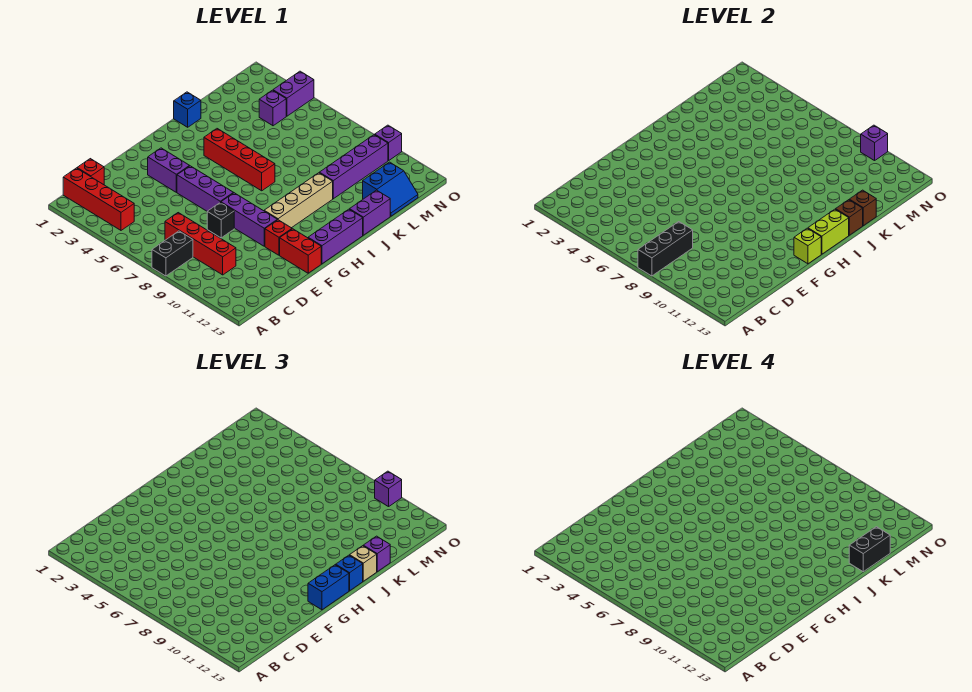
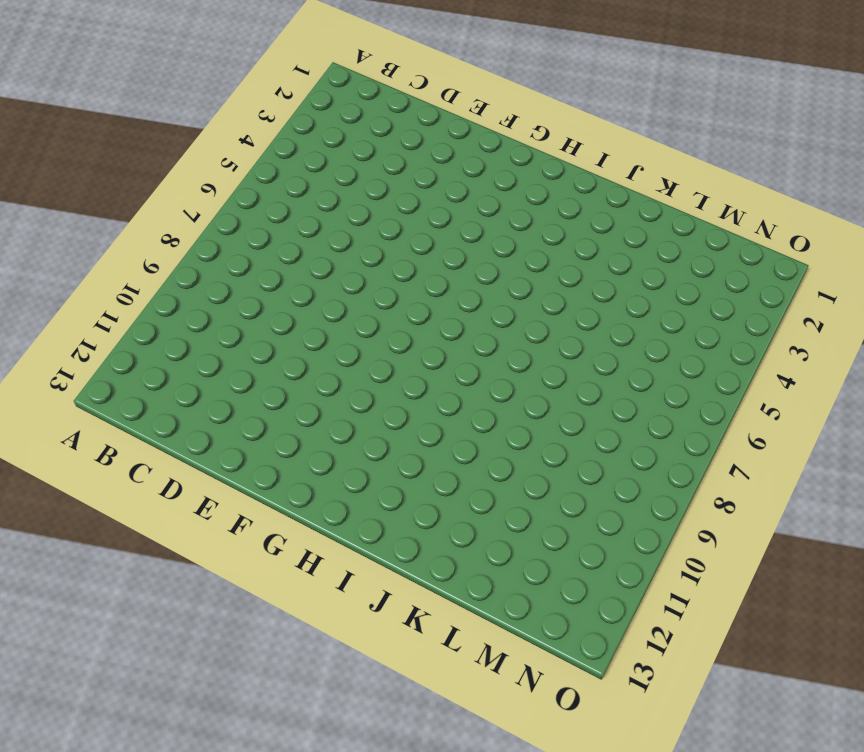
none -> black 1x2 brick [152,231,193,276]
none -> red 1x4 brick [63,168,134,230]
none -> red 1x1 brick [77,159,104,185]
none -> red 1x4 brick [165,213,236,275]

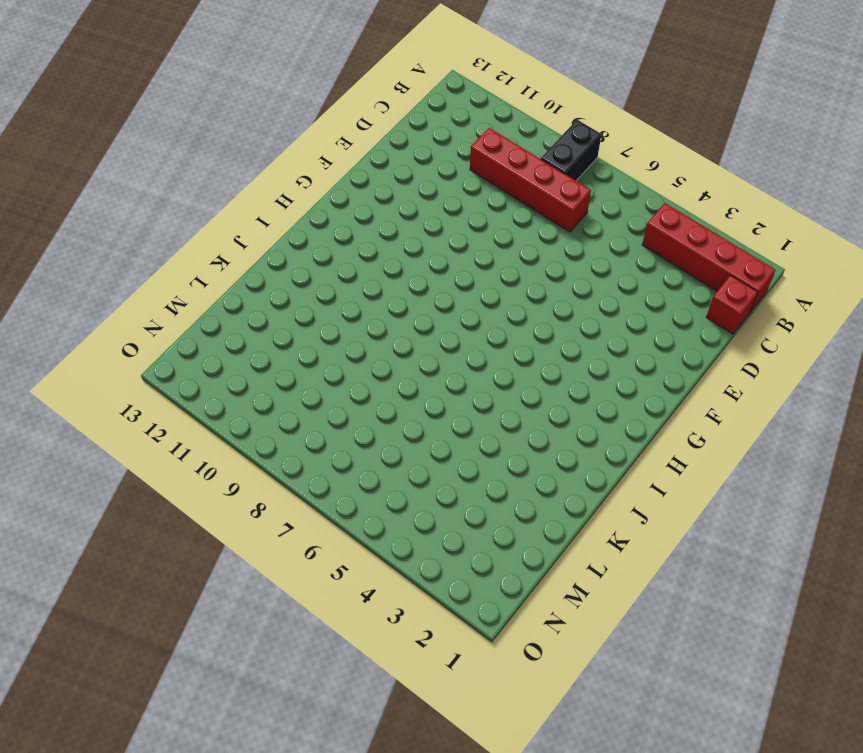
none -> black 1x1 brick [207,202,234,238]
none -> purple 1x2 brick [148,148,189,192]
none -> purple 1x3 brick [177,166,233,211]
none -> purple 1x3 brick [221,193,277,246]

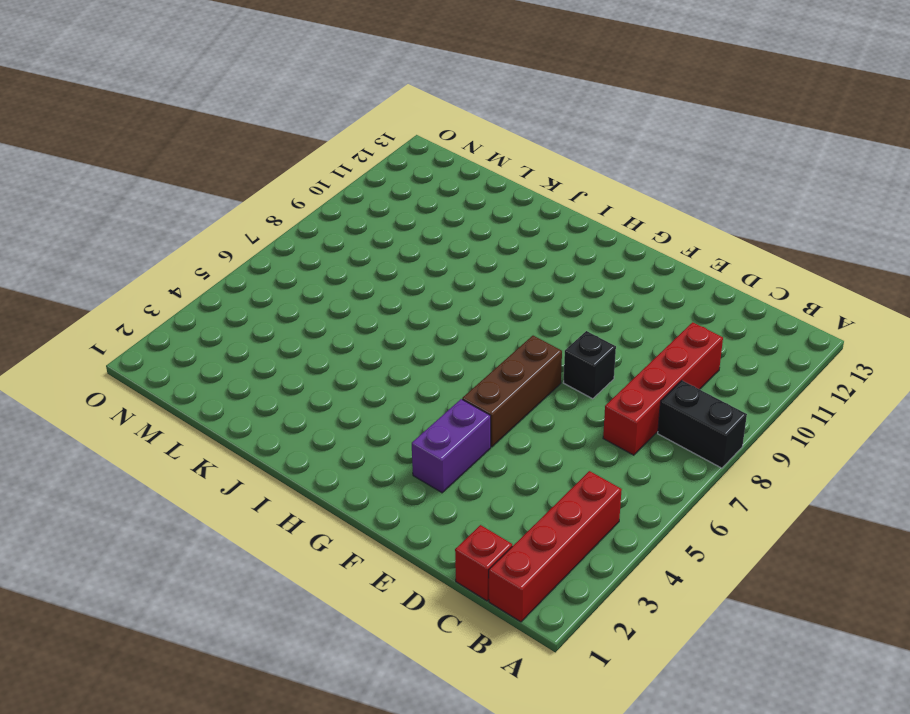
brown 1x3 brick [462,336,562,447] -> purple 1x3 brick [177,166,233,211]
none -> purple 1x3 brick [221,193,277,246]
none -> red 1x1 brick [265,220,292,255]
none -> red 1x2 brick [280,229,321,273]
none -> tan 1x4 brick [264,173,333,228]

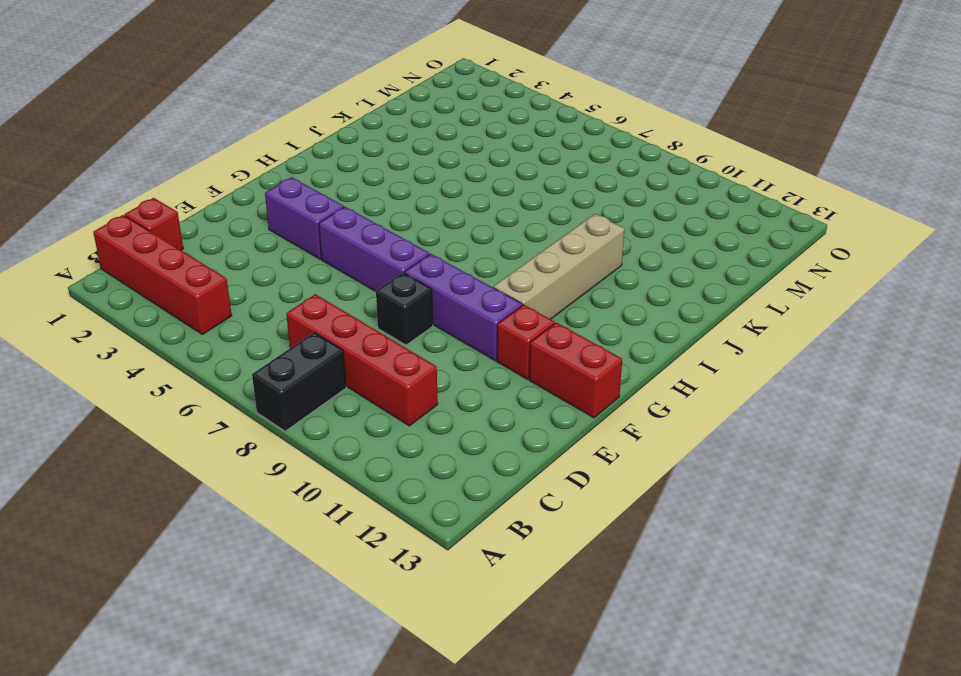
none -> purple 1x3 brick [308,209,363,264]
none -> red 1x4 brick [204,129,275,191]
none -> blue 1x1 brick [174,92,201,127]
none -> purple 1x2 brick [350,190,390,235]

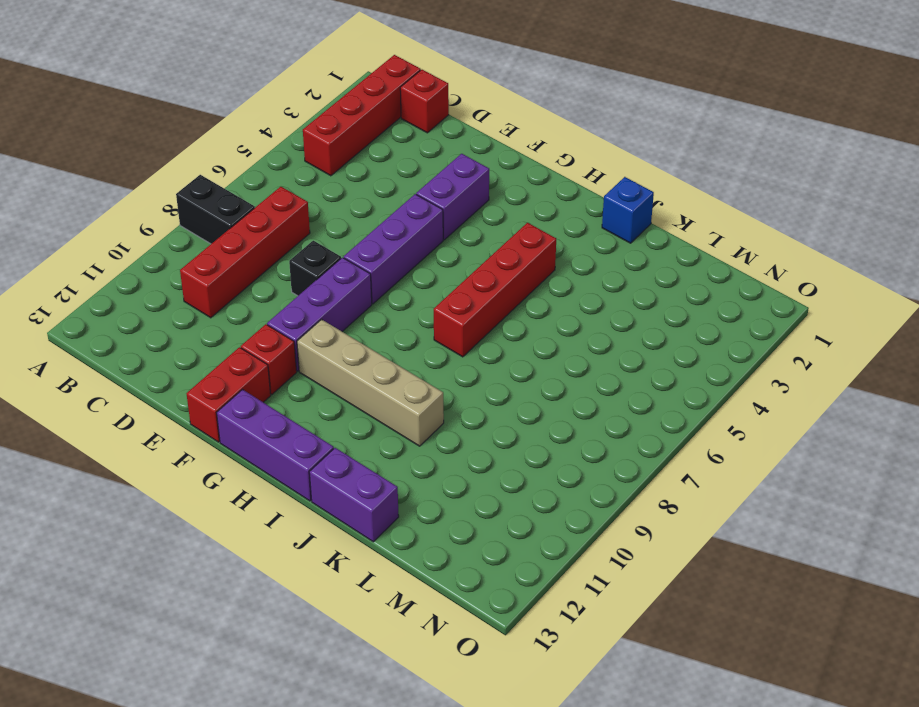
none -> purple 1x4 brick [319,135,388,199]
none -> blue 2x2 slope [363,162,418,216]
none -> purple 1x1 brick [259,90,286,126]
none -> purple 1x2 brick [273,71,314,116]

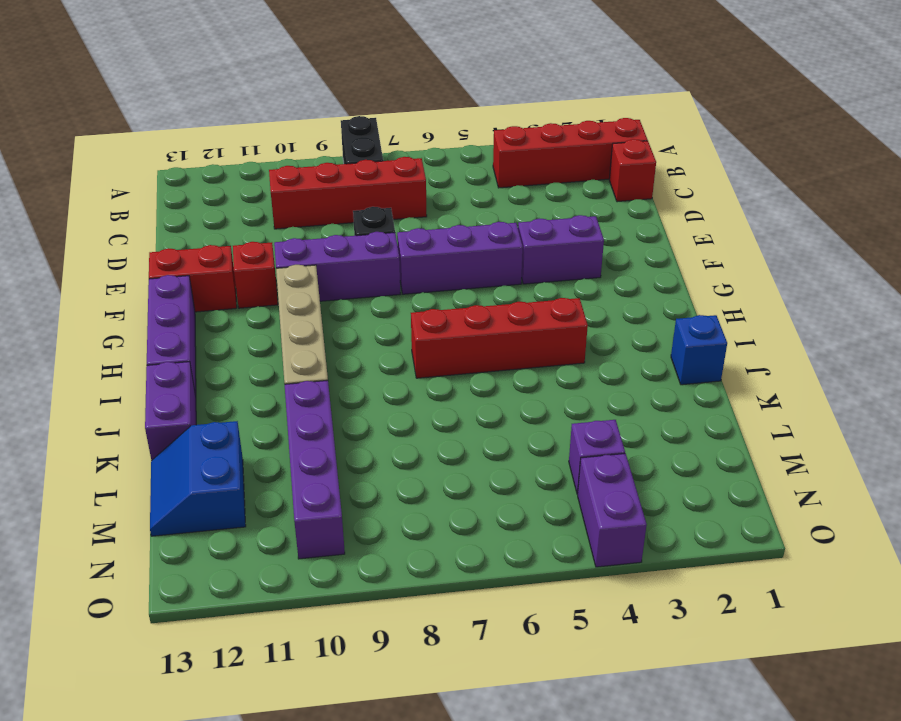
none -> purple 1x1 brick [375,125,402,161]
none -> black 1x3 brick [638,222,693,276]
none -> lime 1x1 brick [794,228,821,264]
none -> lime 1x2 brick [808,209,849,254]

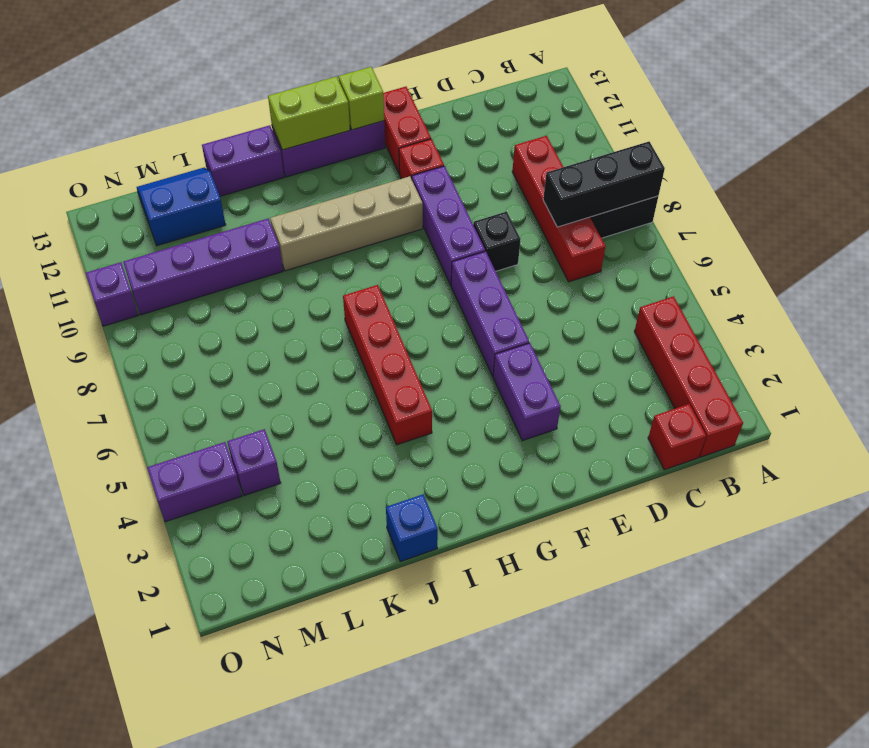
none -> brown 1x1 brick [836,200,863,235]
none -> brown 1x1 brick [849,190,876,226]
none -> purple 1x1 brick [861,125,888,161]
none -> blue 1x2 brick [308,565,349,610]

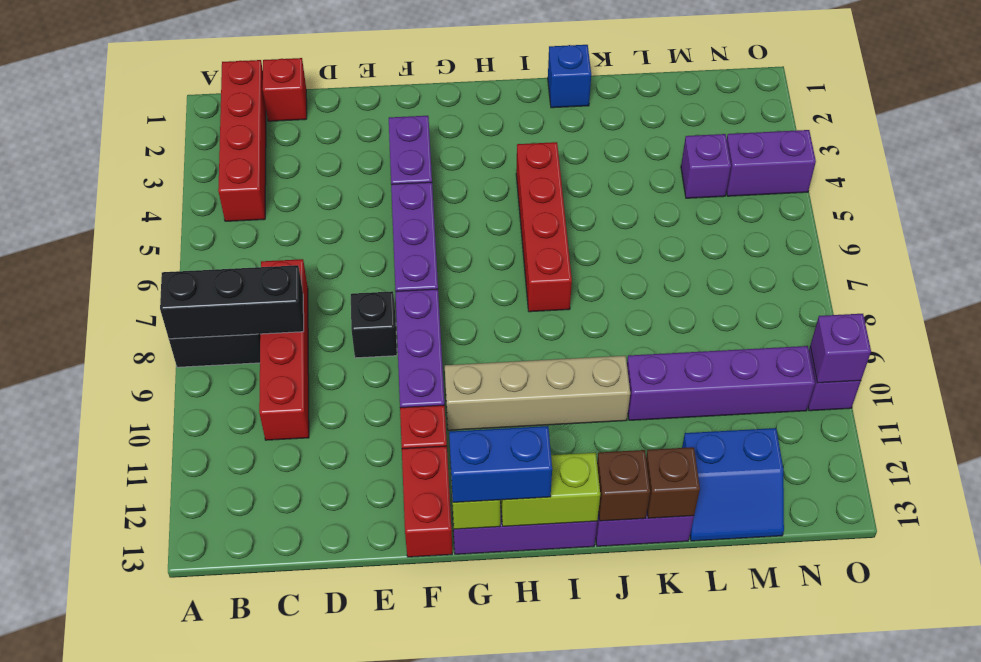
none -> blue 1x1 brick [336,555,363,591]
none -> tan 1x1 brick [350,546,377,581]
none -> purple 1x1 brick [363,536,390,572]
none -> purple 1x1 brick [375,471,402,507]

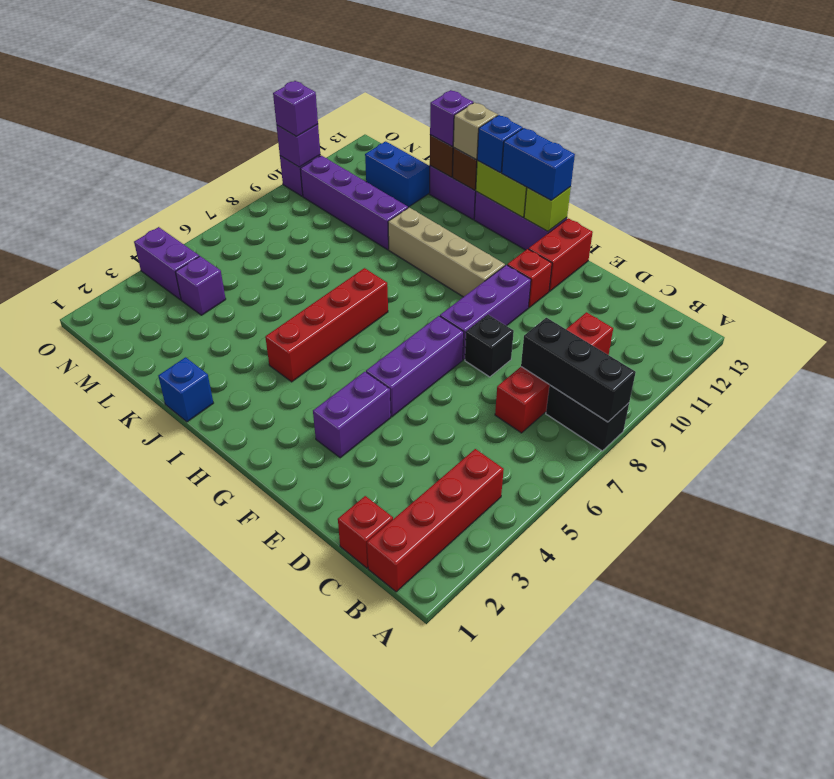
none -> black 1x2 brick [849,527,890,572]

